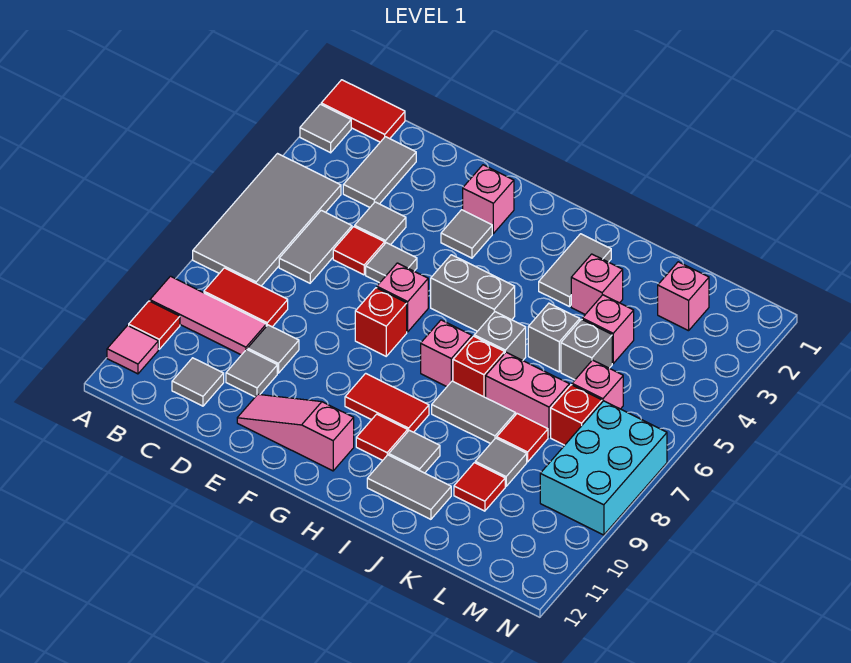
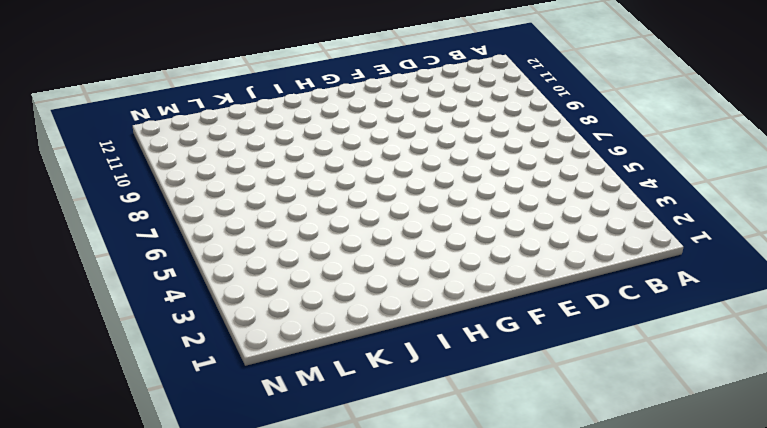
none -> red 1x2 tile [321,80,405,142]
none -> grey 1x1 tile [300,104,351,153]
none -> grey 2x4 tile [193,154,341,286]
none -> pink 1x3 tile [150,276,266,355]

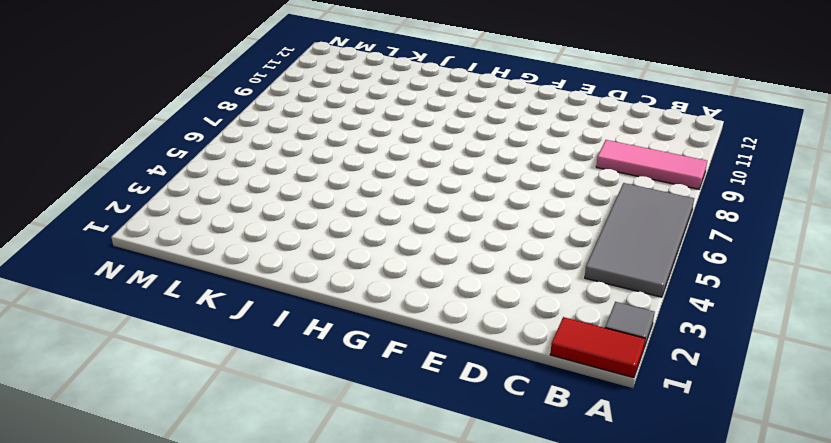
none -> red 1x1 tile [129,301,180,349]
none -> pink 1x1 tile [107,326,158,374]
none -> red 1x2 tile [204,268,288,327]
none -> grey 1x2 tile [343,137,416,207]

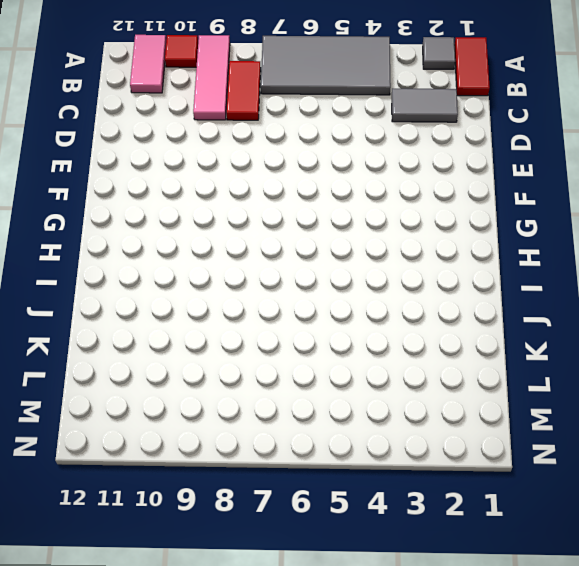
pink 1x2 tile [130,35,166,93] -> pink 1x1 tile [107,326,158,374]
none -> grey 1x2 tile [279,210,352,283]
none -> grey 1x1 tile [172,358,224,406]
none -> grey 1x1 tile [355,202,406,245]
none -> red 1x1 tile [333,227,385,275]

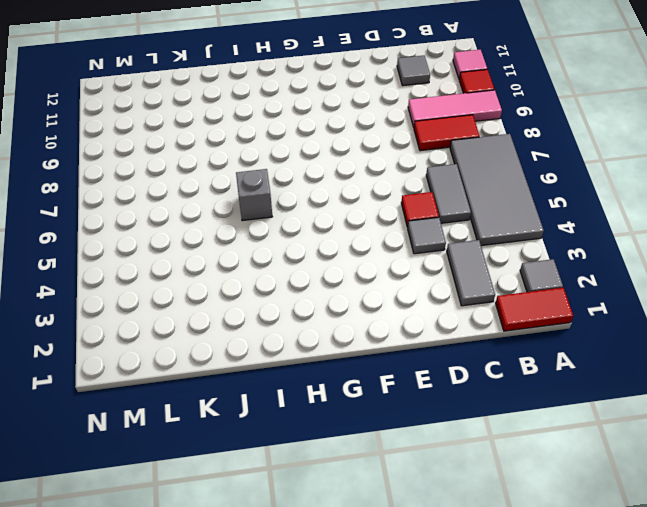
none -> grey 1x1 tile [248,325,299,373]
none -> grey 1x1 tile [226,349,277,397]
none -> grey 1x1 tile [366,243,417,283]
none -> pink 1x3 slope [237,394,354,471]

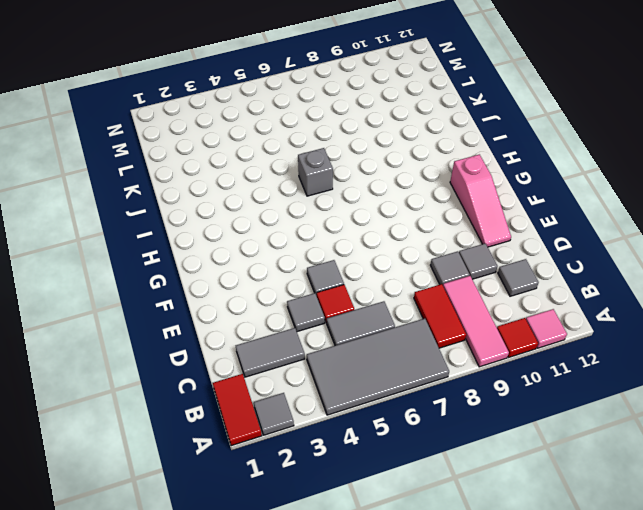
none -> pink 1x1 brick [463,165,514,233]
none -> grey 1x1 tile [441,210,492,258]
none -> pink 1x1 brick [377,263,428,332]
none -> red 1x1 brick [355,288,407,356]

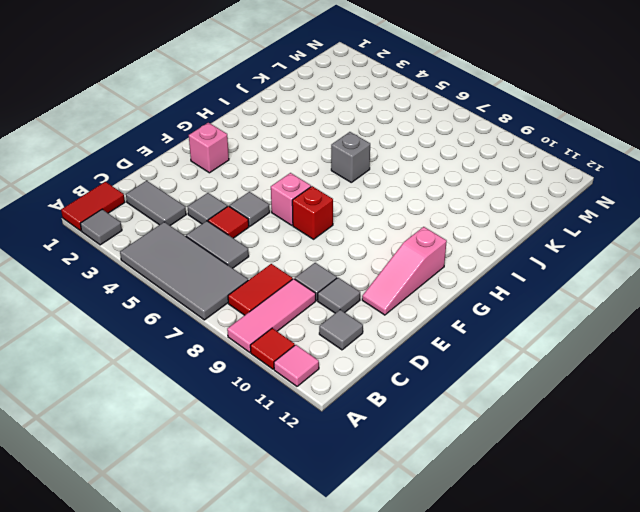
none -> grey 1x1 tile [441,210,492,258]
none -> grey 1x2 brick [431,255,515,331]
none -> red 1x2 tile [345,373,429,432]
none -> pink 1x1 brick [421,320,472,387]

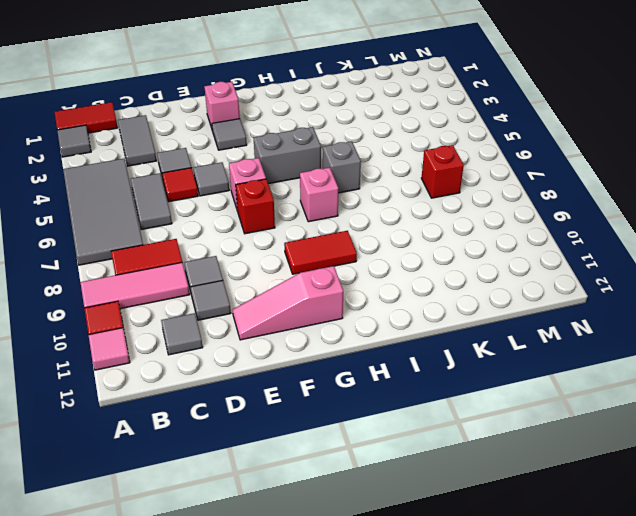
none -> red 1x1 tile [356,414,408,460]
none -> grey 1x2 tile [539,234,611,307]
none -> red 1x1 brick [453,336,504,398]
none -> grey 1x2 tile [432,381,516,444]

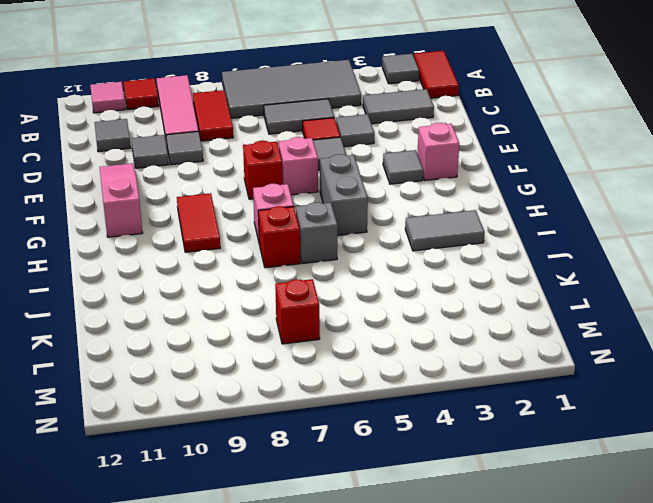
none -> red 1x1 tile [356,414,408,460]
none -> grey 1x2 tile [432,381,516,444]
none -> grey 1x1 tile [389,430,440,473]
none -> grey 1x2 tile [367,455,451,519]

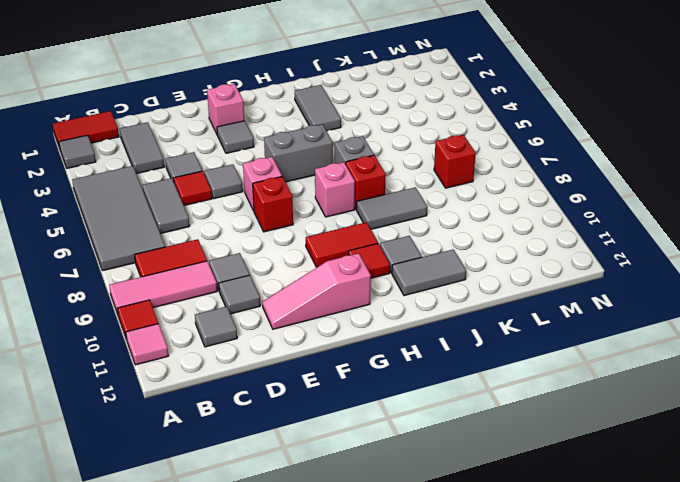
none -> pink 1x1 brick [571,254,623,314]
none -> grey 1x1 brick [528,303,580,372]
none -> pink 1x2 brick [486,352,569,437]
none -> pink 1x1 brick [582,295,634,363]

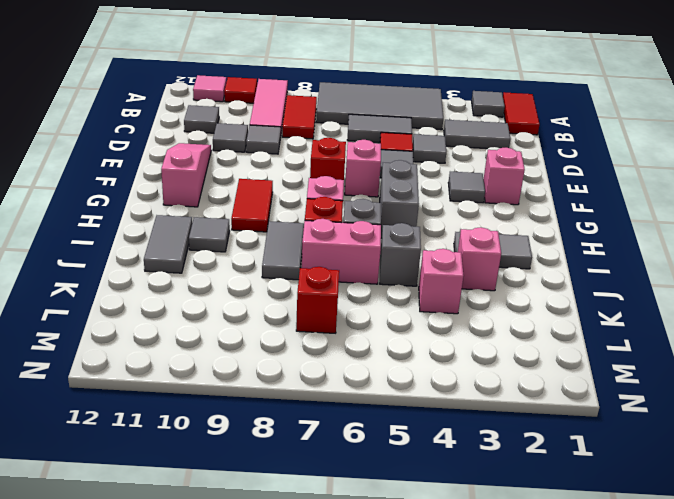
pink 1x2 brick [302,219,381,284] -> pink 1x2 brick turned to [486,352,569,437]
none -> red 1x1 tile [356,414,408,460]
none -> grey 1x1 brick [561,319,612,380]
none -> red 1x1 tile [497,414,548,462]
none -> grey 1x1 tile [475,438,527,486]

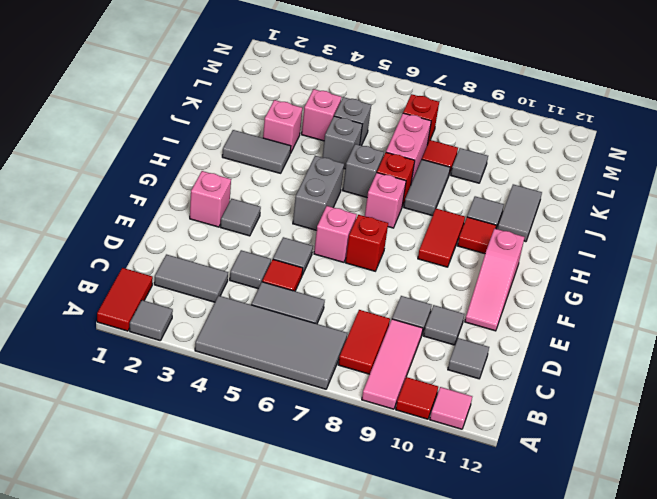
none -> red 1x1 tile [454,463,505,511]
none -> pink 1x1 brick [658,262,709,331]
none -> pink 1x1 brick [572,360,623,409]
none -> cyan 2x3 brick [540,401,667,535]

